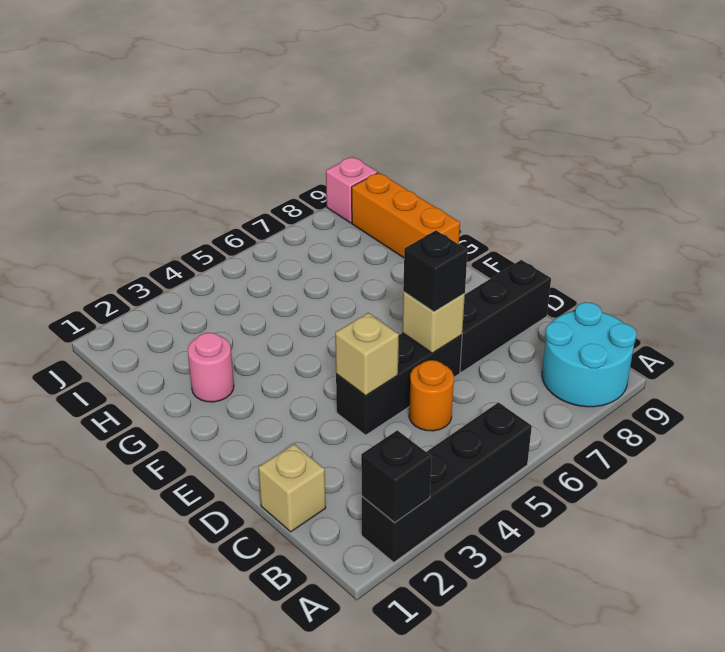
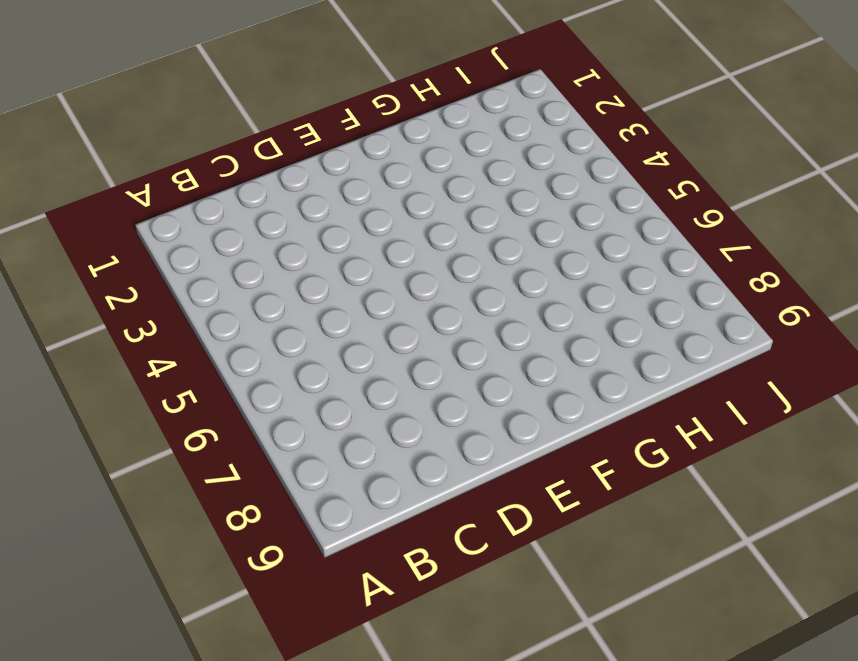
none -> black 1x4 brick [362,402,532,562]
none -> cyan 2x2 round brick [542,302,637,407]
none -> tan 1x1 brick [258,444,326,532]

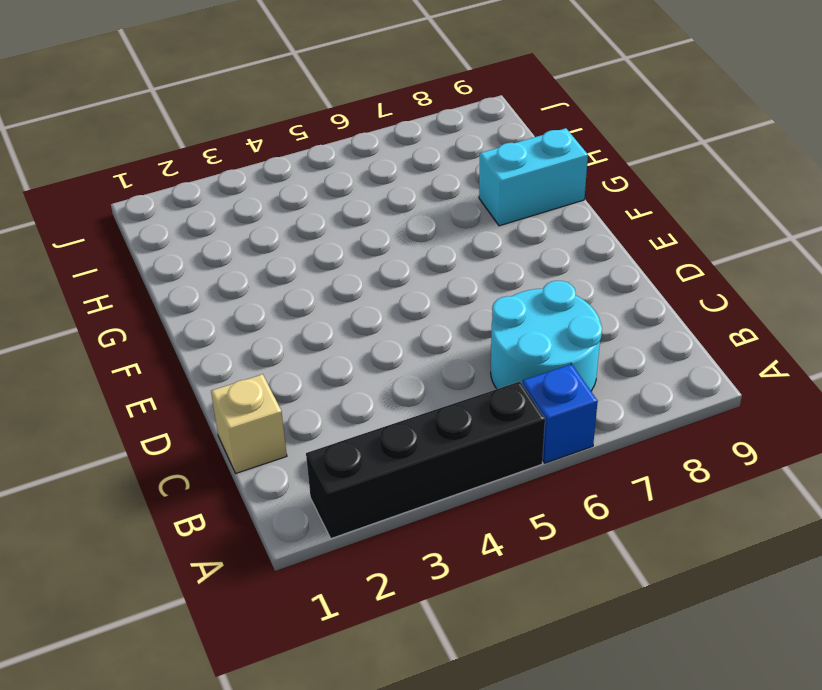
blue 1x1 brick [522,364,598,463] -> none
cyan 2x2 round brick [491,281,602,391] -> cyan 2x2 round brick moved to [542,302,637,407]
cyan 1x2 brick [479,128,588,226] -> orange 1x3 brick [352,173,460,258]
none -> orange 1x1 round brick [409,360,454,431]
none -> black 1x3 brick [336,333,462,435]
none -> black 1x3 brick [460,260,551,372]

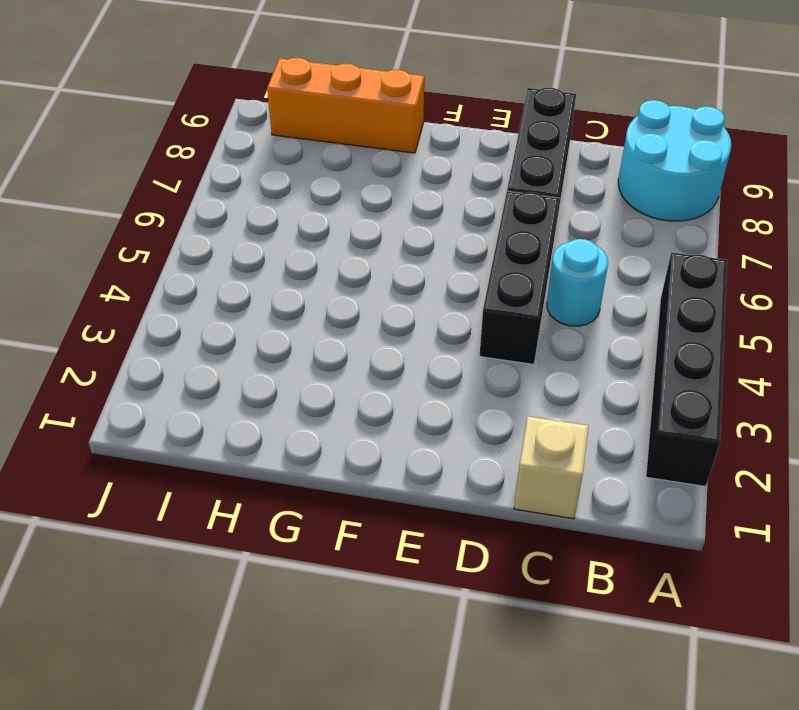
cyan 1x1 round brick [547,239,608,326] -> orange 1x1 round brick [409,360,454,431]
none -> pink 1x1 round brick [188,333,234,402]
none -> pink 1x1 brick [326,157,378,223]
none -> black 1x1 brick [361,430,432,523]

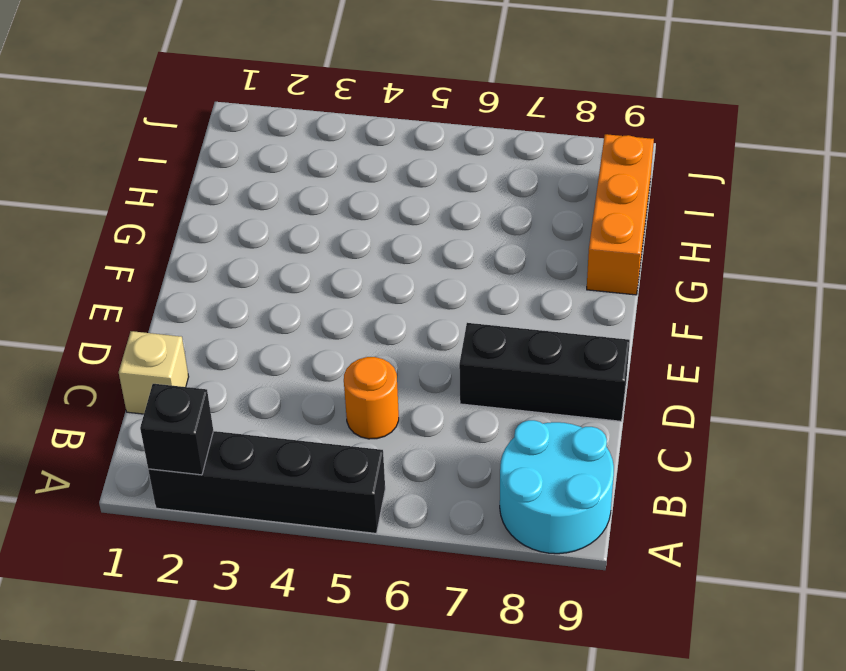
none -> black 1x3 brick [336,333,462,435]
none -> pink 1x1 round brick [188,333,234,402]
none -> pink 1x1 brick [326,157,378,223]

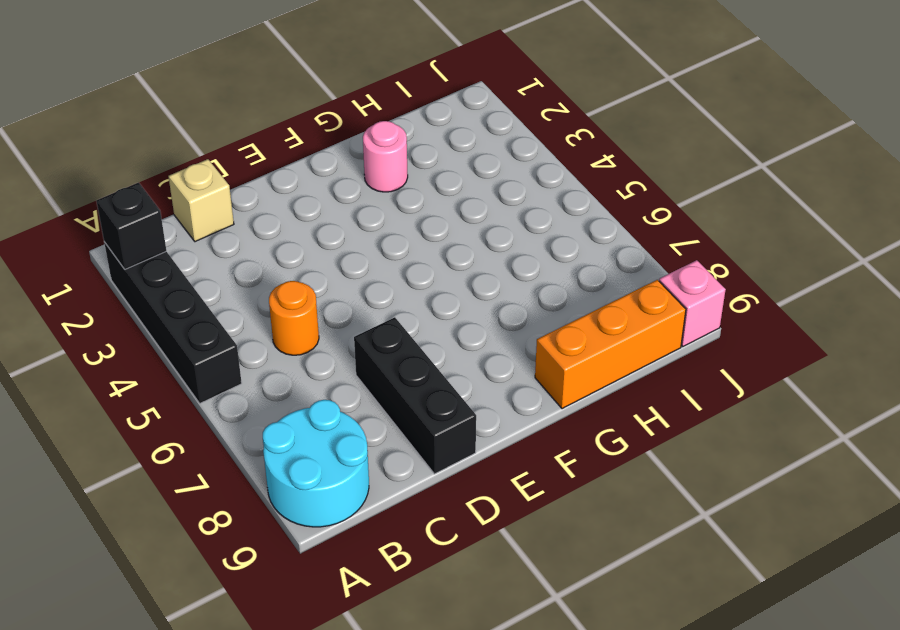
none -> black 1x3 brick [336,333,462,435]
none -> tan 1x1 brick [335,313,399,396]
none -> tan 1x1 brick [402,292,465,353]

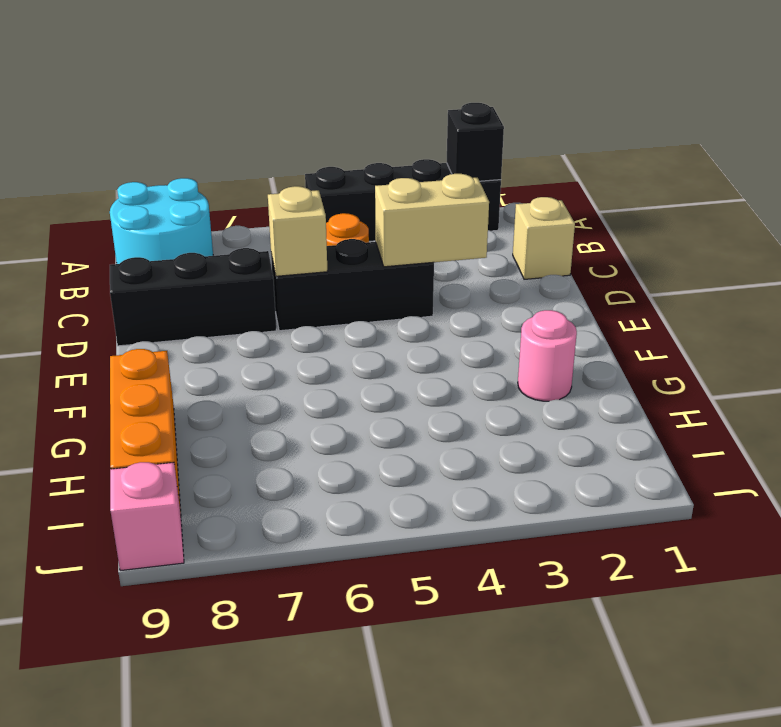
tan 1x2 brick [375,174,489,267] -> tan 1x1 brick [335,313,399,396]
none -> black 1x1 brick [403,230,468,312]

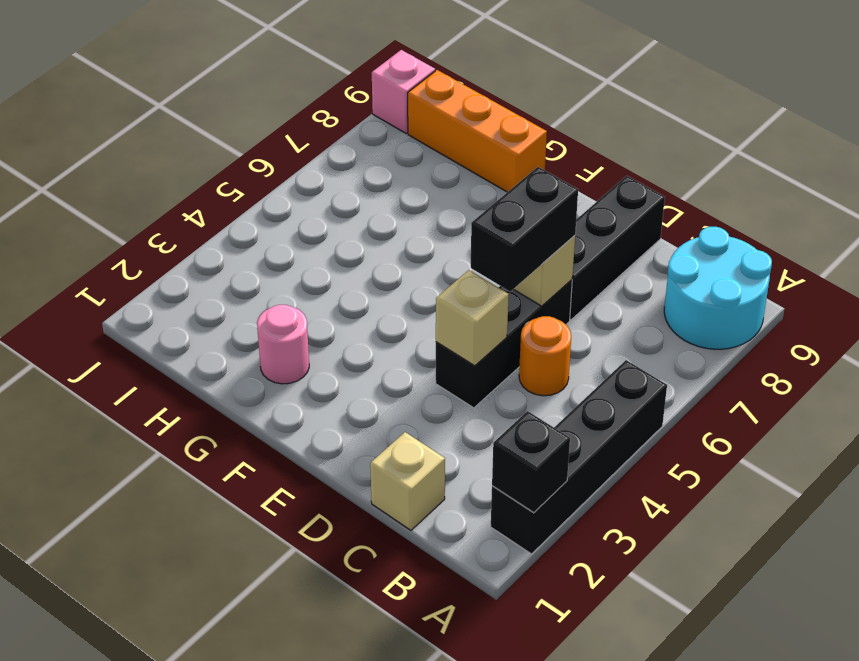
black 1x2 brick [471,167,578,291] -> black 1x1 brick [403,230,468,312]

